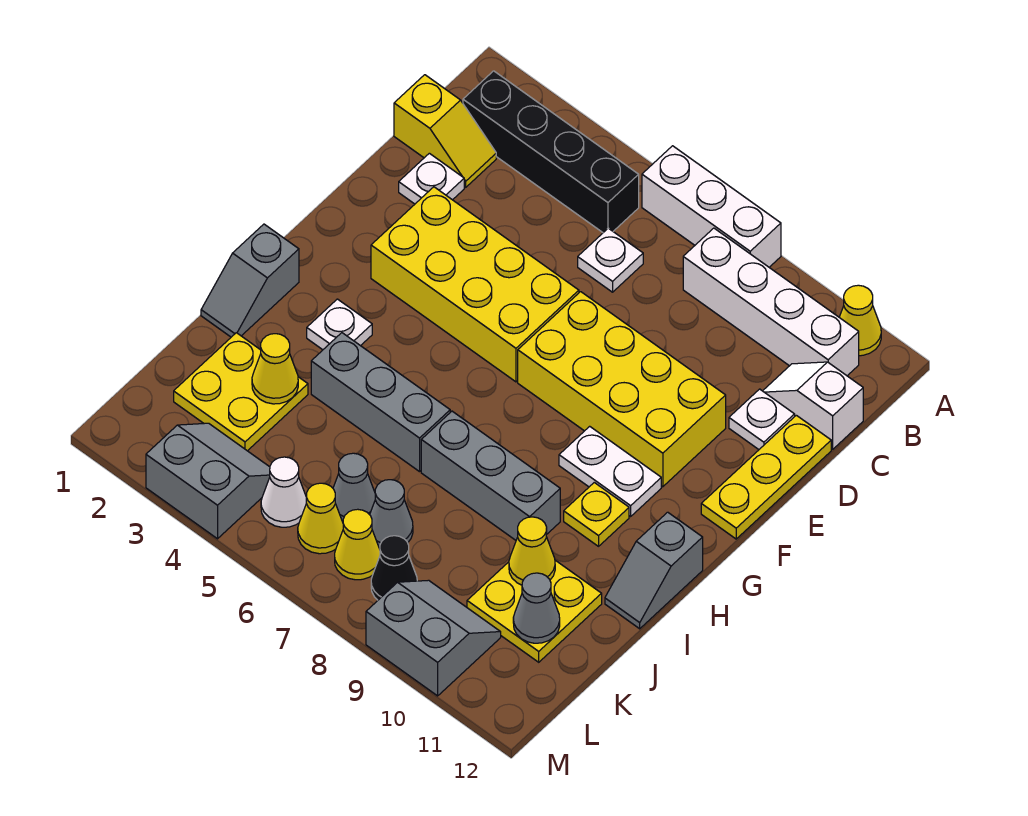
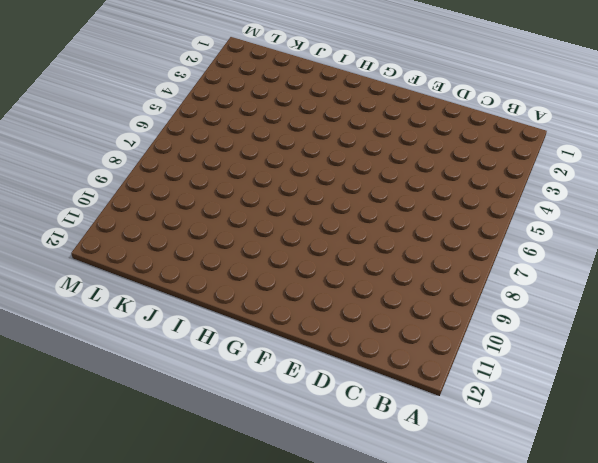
none -> white 1x3 brick [642,146,781,267]
none -> yellow 1x1 cone [839,285,881,356]
none -> black 1x4 brick [463,71,639,232]
none -> white 1x4 brick [683,228,859,376]

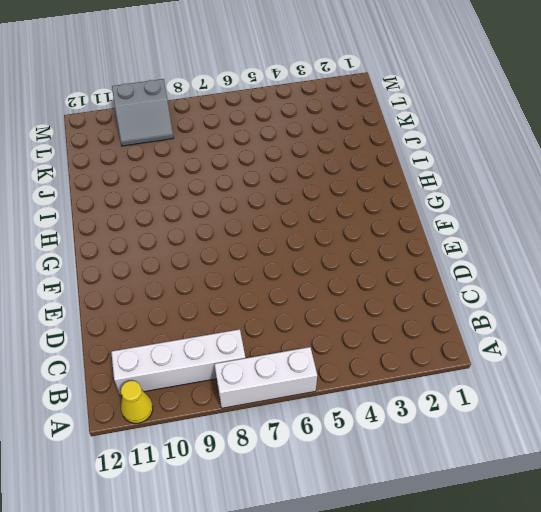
none -> black 1x4 brick [463,71,639,232]
none -> yellow 1x2 slope [394,75,496,187]
none -> white 1x1 plate [578,228,643,292]
none -> white 1x2 slope [763,362,863,449]

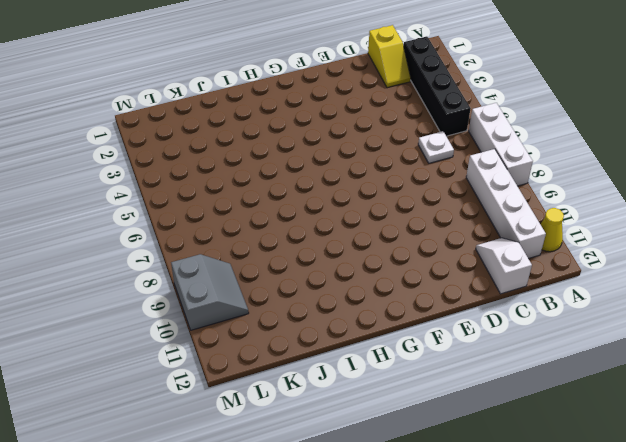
none -> white 1x1 plate [399,153,464,204]
none -> white 1x1 plate [729,389,795,449]
none -> yellow 1x3 plate [701,415,831,539]
none -> yellow 2x4 brick [371,187,579,382]

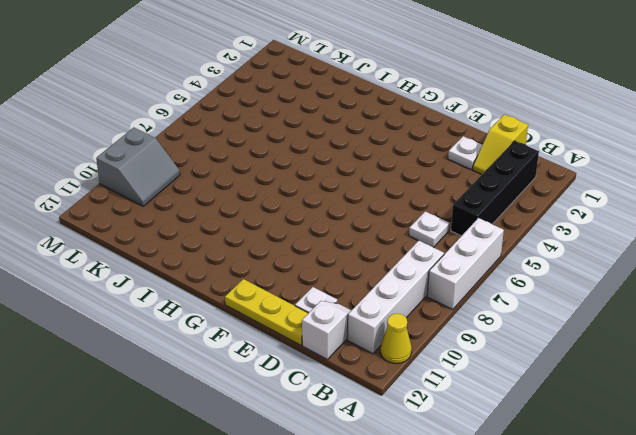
none -> yellow 2x4 brick [371,187,579,382]
none -> yellow 2x4 brick [518,292,726,487]
none -> white 1x2 plate [559,426,661,516]
none -> grey 1x2 slope [201,224,299,337]

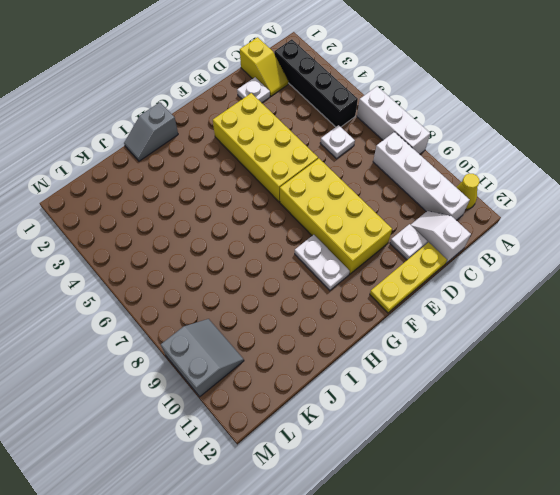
none -> white 1x1 plate [307,299,372,350]
none -> yellow 1x1 plate [564,483,629,546]
none -> grey 1x2 slope [605,512,703,629]
none -> grey 1x3 brick [311,333,450,472]

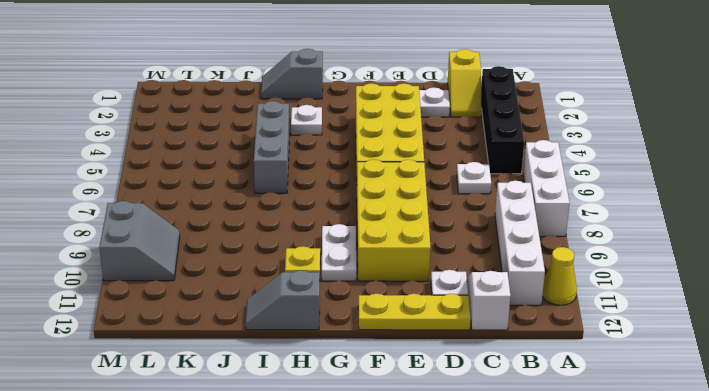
none -> grey 1x3 brick [421,411,560,540]
none -> yellow 2x2 plate [174,333,308,451]
none -> yellow 2x2 plate [467,560,602,662]
none -> grey 1x1 cone [333,453,375,522]

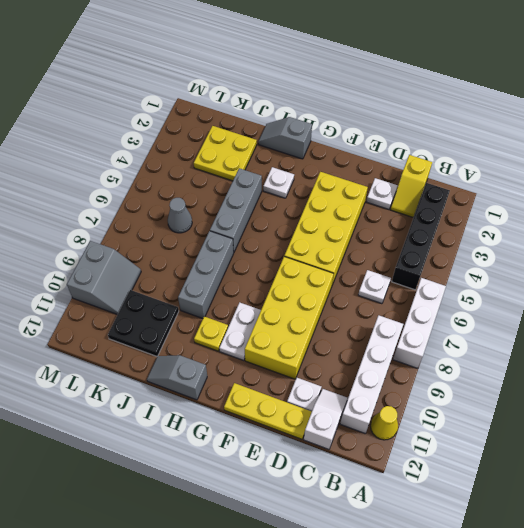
black 2x2 plate [108,290,179,356] -> yellow 2x2 plate [467,560,602,662]
none -> grey 1x1 cone [370,480,413,548]
none -> grey 2x2 slope [146,423,270,539]
none -> white 1x1 cone [261,457,306,527]
none -> yellow 1x1 cone [298,483,343,554]

